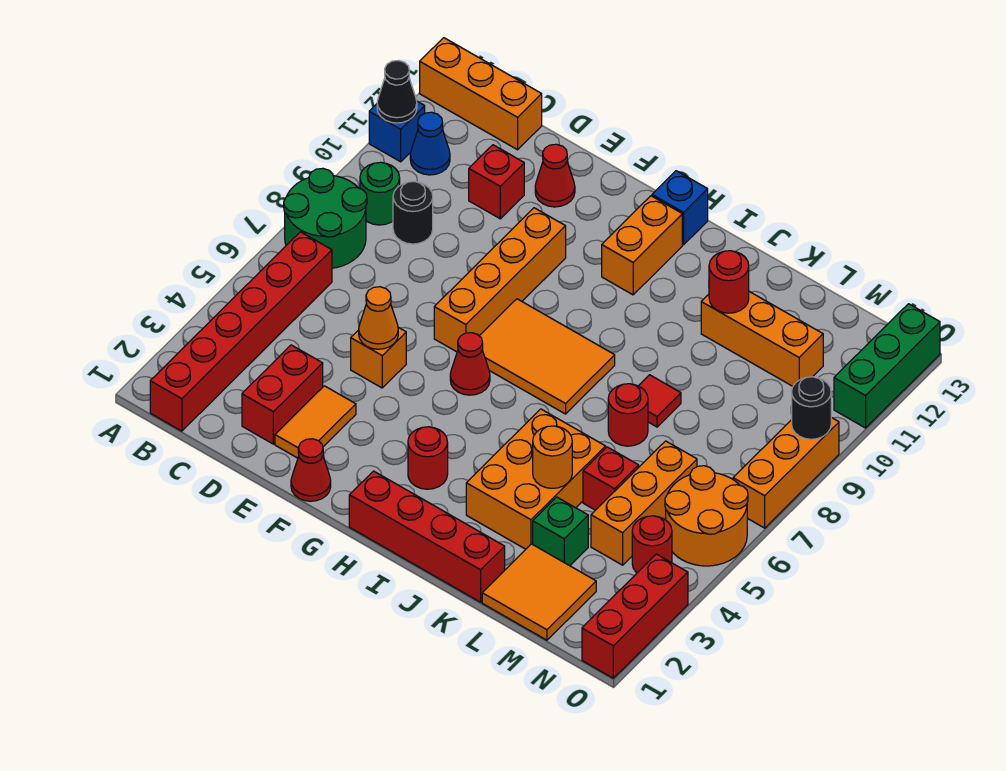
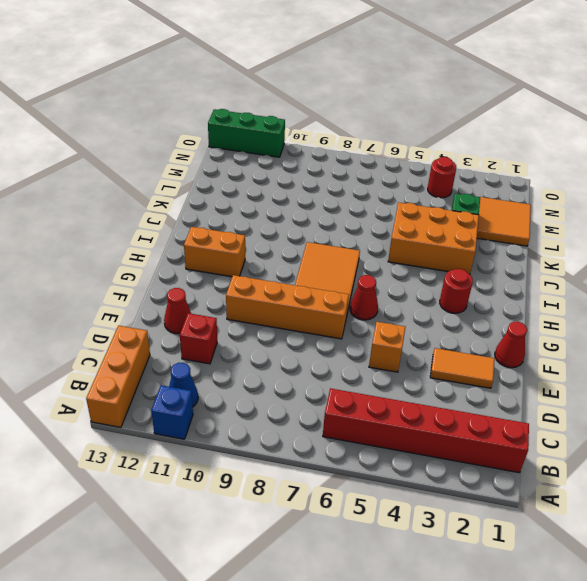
none -> green 2x2 round brick [284,168,367,268]
none -> green 1x1 round brick [360,162,400,225]
none -> black 1x1 round brick [393,181,433,244]
none -> red 1x2 brick [242,345,323,444]

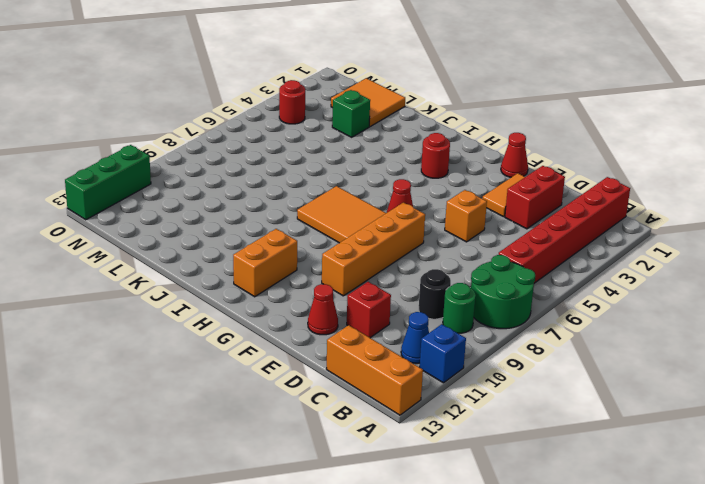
none -> red 1x4 brick [349,471,505,602]
none -> blue 1x1 brick [652,171,708,245]
none -> orange 2x3 brick [466,409,606,549]
none -> red 1x1 round brick [608,384,648,446]

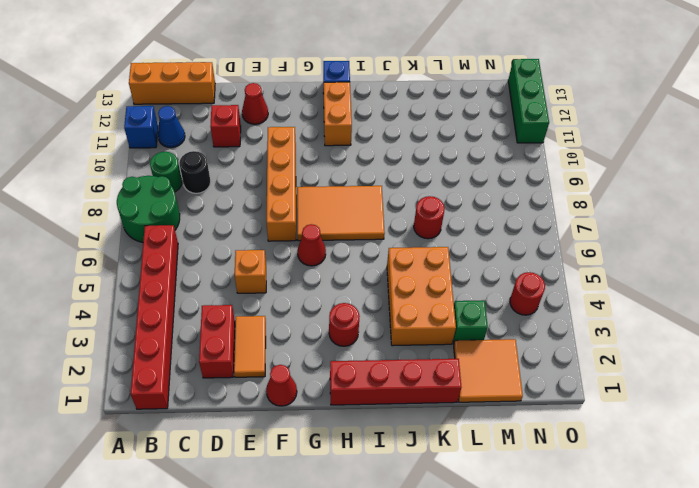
none -> red 1x1 tile [639,375,681,427]
none -> orange 1x3 brick [701,292,823,386]
none -> red 1x1 brick [583,447,639,510]
none -> orange 1x3 brick [591,441,697,565]

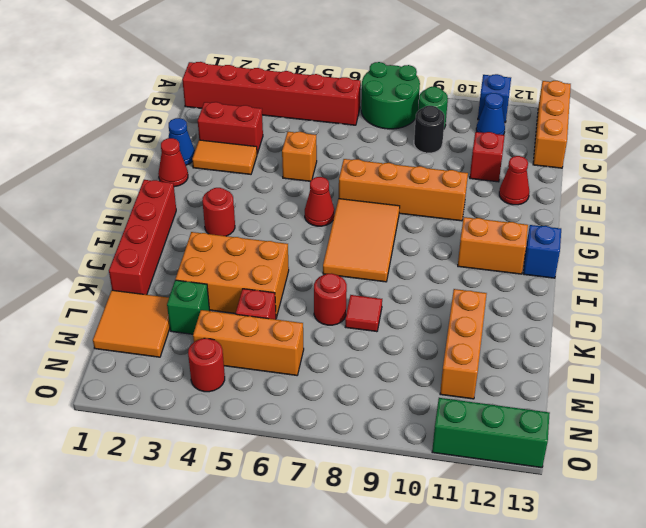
blue 1x1 cone [169,118,195,165] -> none
none -> orange 2x2 round brick [665,466,748,566]
none -> red 1x3 brick [582,554,688,678]
none -> orange 1x3 brick [733,417,839,528]
none -> black 1x1 cone [377,61,417,123]

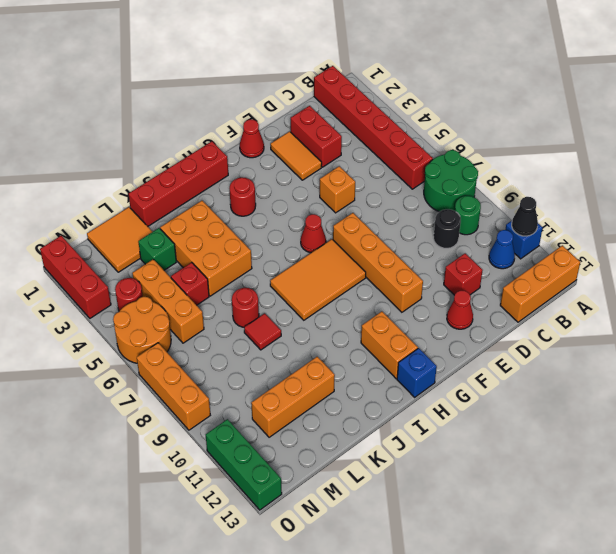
none -> orange 1x1 cone [359,287,398,349]
none -> orange 1x1 round brick [533,426,572,488]
none -> red 1x1 round brick [709,251,749,313]
none -> black 1x1 round brick [792,377,831,439]

